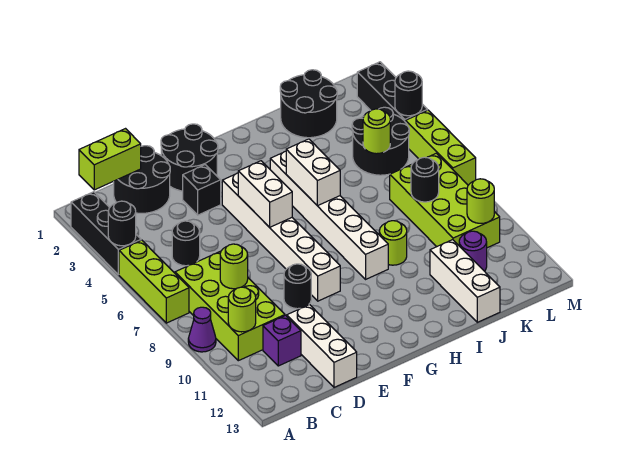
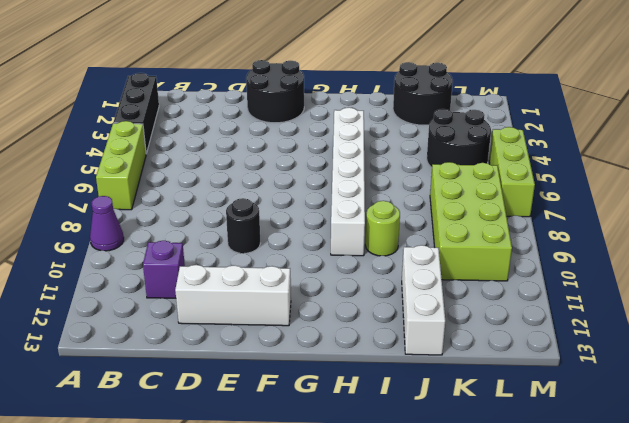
white 1x3 brick [175,265,291,326] -> white 1x3 brick turned to [287,305,357,387]
none -> lime 2x4 brick [175,251,285,361]
none -> black 2x2 round brick [114,146,170,213]
none -> black 1x1 round brick [172,221,200,266]
none -> black 1x1 brick [183,165,221,215]

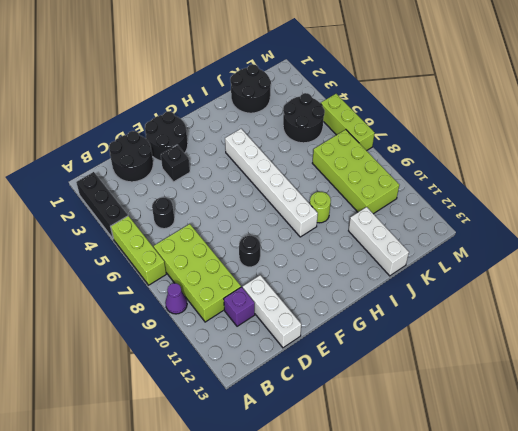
none -> white 1x6 brick [222,173,340,301]
none -> purple 1x1 round brick [459,231,487,271]
none -> black 1x3 brick [357,62,427,122]
none -> black 1x1 round brick [108,201,136,246]

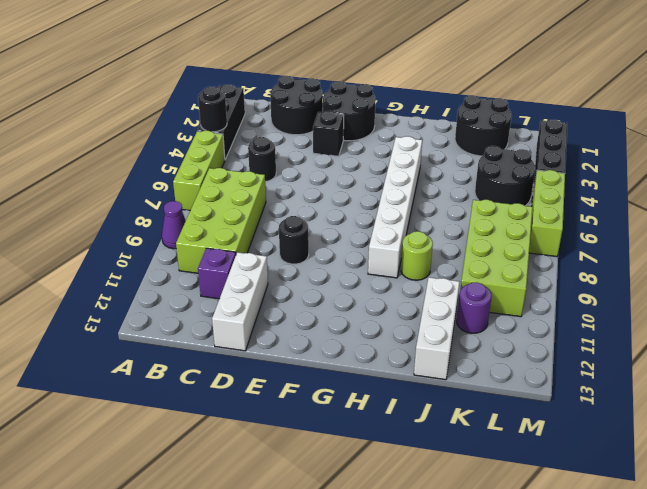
none -> white 1x6 brick [222,173,340,301]
none -> lime 1x2 brick [79,129,141,190]
none -> lime 1x1 round brick [228,287,256,332]
none -> lime 1x1 round brick [220,244,248,289]

